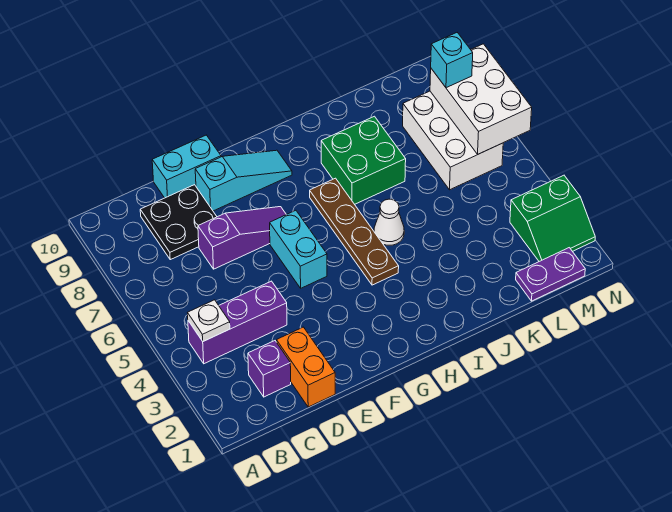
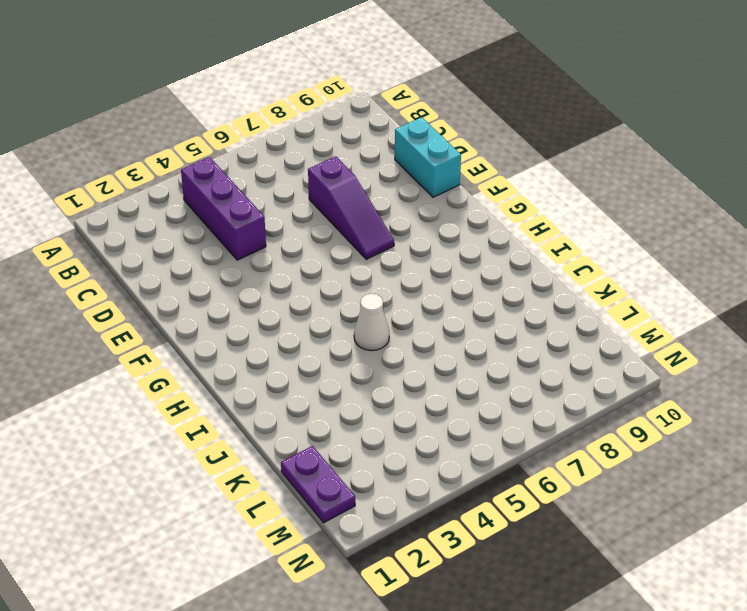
none -> purple 1x1 brick [248,341,291,397]
none -> black 2x2 plate [140,185,217,260]
none -> orange 1x2 brick [277,327,335,407]

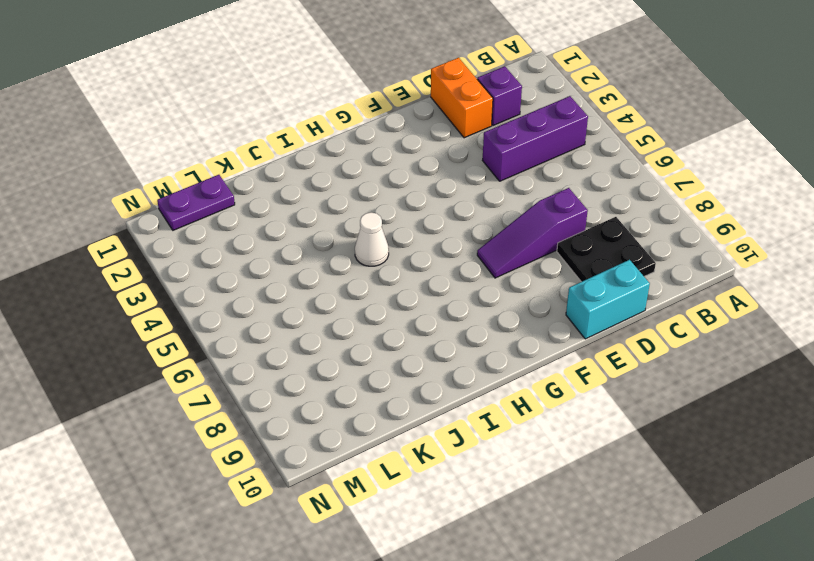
none -> cyan 1x3 slope [195,150,292,211]
none -> cyan 1x2 brick [270,210,327,288]
none -> brown 1x4 plate [310,178,399,285]

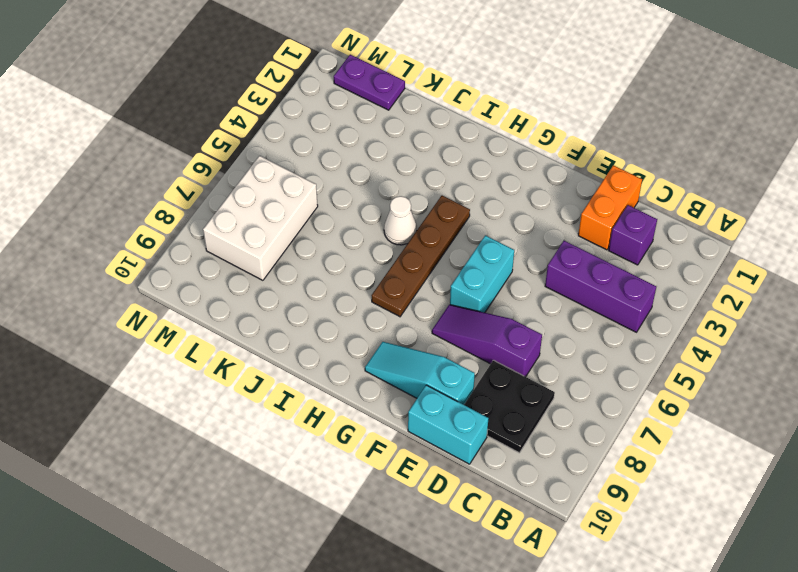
none -> green 2x2 brick [321,116,406,204]
none -> green 2x2 slope [510,175,595,261]
none -> white 1x1 plate [188,300,230,341]

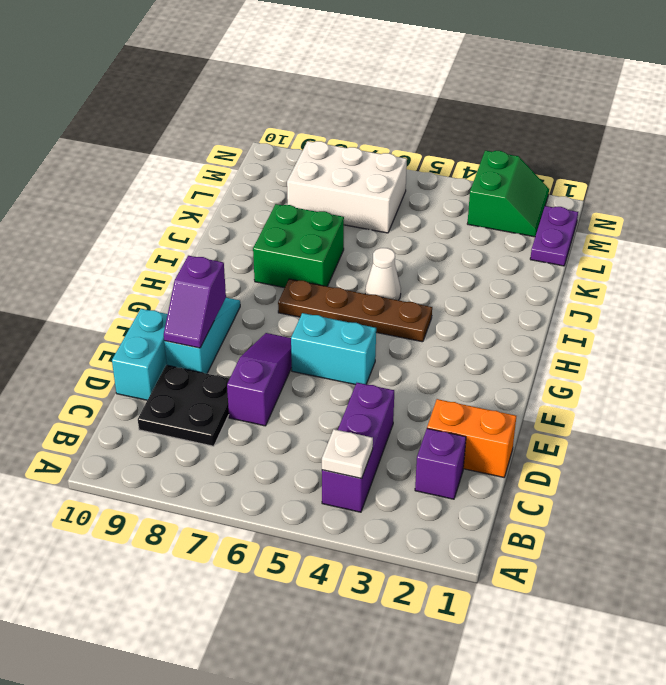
purple 1x2 slope [164,256,226,348] -> none
none -> white 2x3 brick [430,44,532,154]
none -> cyan 1x1 brick [431,33,473,88]

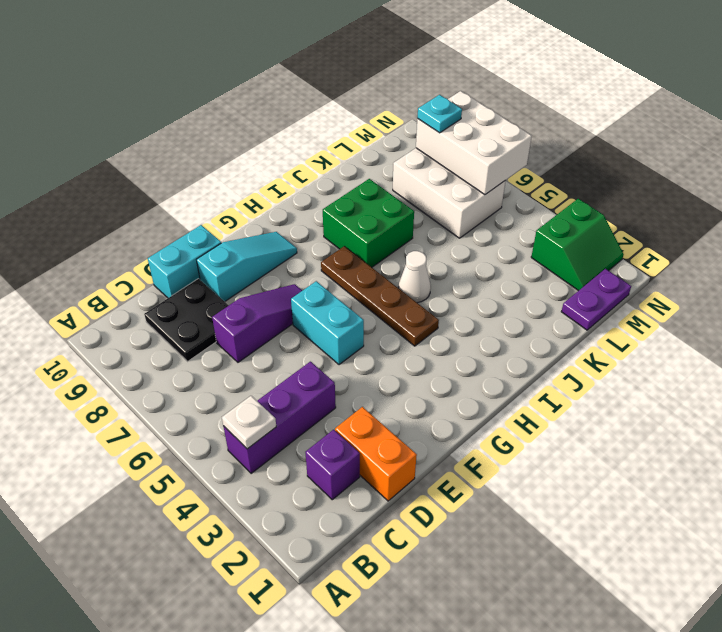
cyan 1x1 plate [418,95,462,133] -> cyan 1x1 brick [431,33,473,88]

